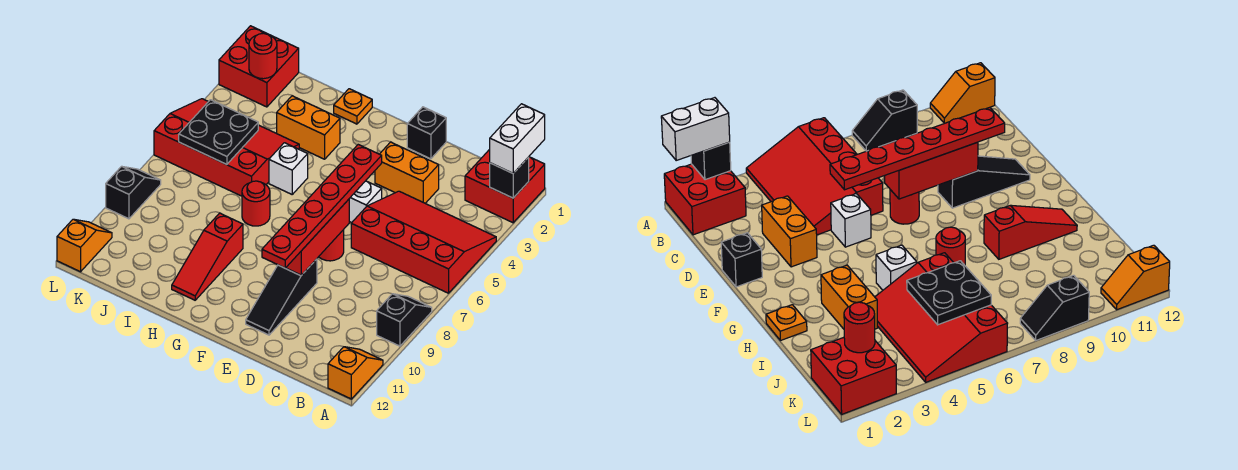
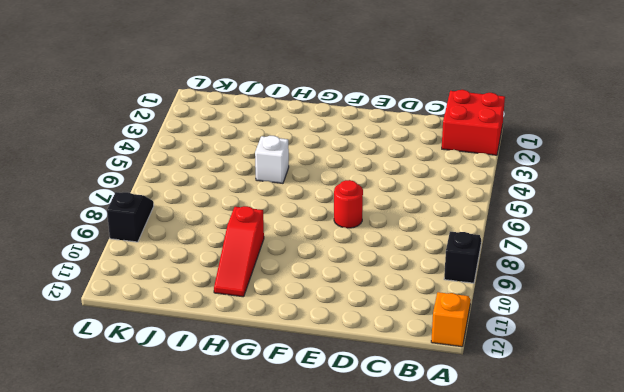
none -> red 3x4 slope [351,191,496,293]
none -> orange 1x2 brick [375,142,439,203]
none -> black 1x1 brick [407,107,446,159]

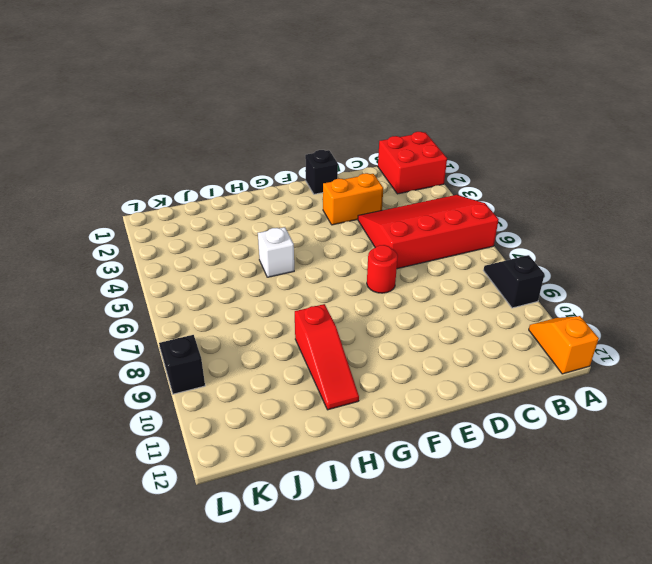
none -> white 1x1 brick [349,181,382,223]
none -> black 1x3 slope [246,259,317,335]
none -> orange 1x1 plate [334,89,372,124]

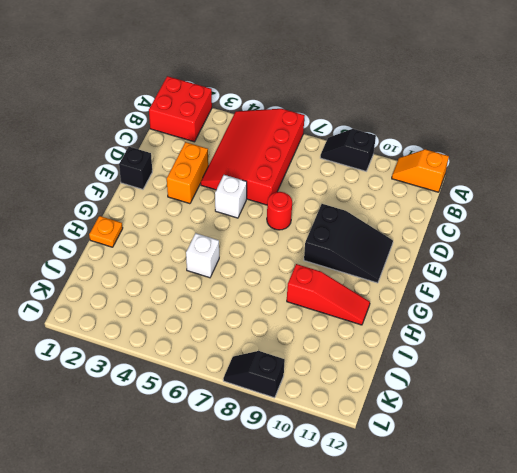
black 2x3 slope [304,204,393,283] -> black 1x3 slope [246,259,317,335]
none -> orange 1x2 brick [277,96,340,159]
none -> red 1x1 round brick [242,181,270,226]
none -> red 3x4 slope [154,99,299,196]

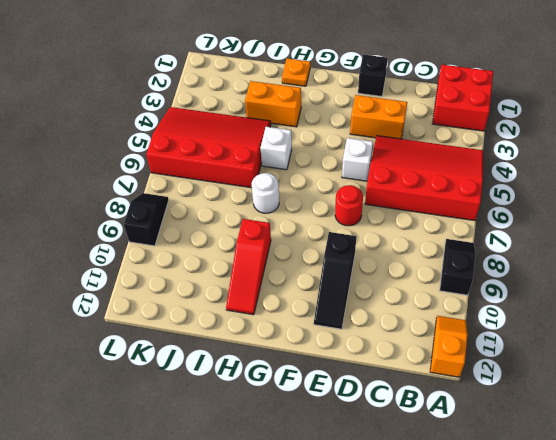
white 1x1 round brick [252,173,279,213] -> red 1x1 round brick [242,181,270,226]
none -> red 2x2 brick [219,26,299,107]
none -> orange 1x2 slope [57,219,112,272]
none -> black 1x1 brick [490,157,529,198]

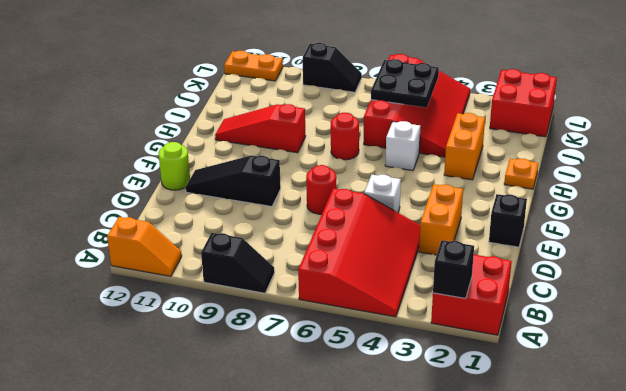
lime 1x1 round brick [159,142,190,190] -> none
orange 1x2 plate [224,51,283,81] -> orange 1x2 slope [57,219,112,272]
none -> red 1x3 brick [286,199,349,275]
none -> red 1x1 round brick [249,33,277,79]
none -> white 1x2 brick [490,104,545,173]

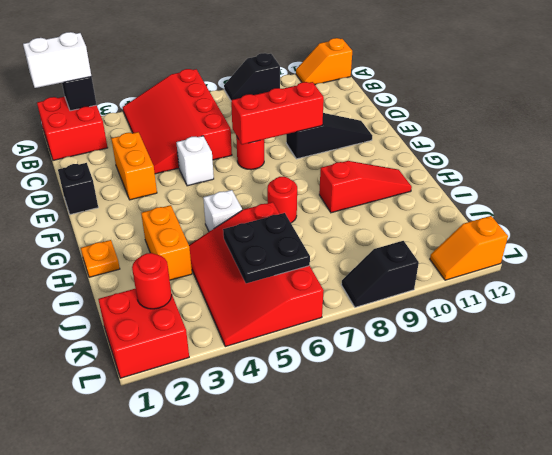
none -> red 1x6 plate [262,145,382,268]

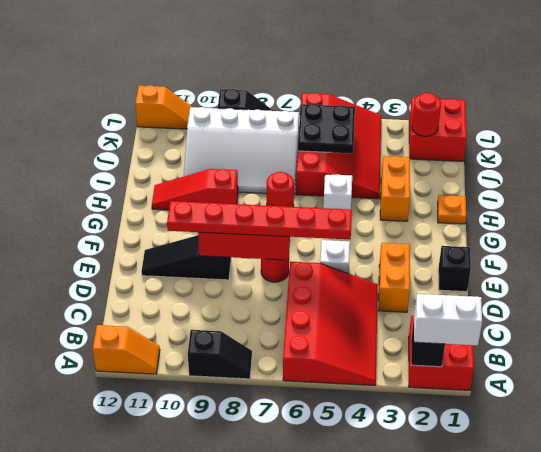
white 3x4 slope [184,107,299,194] -> none

